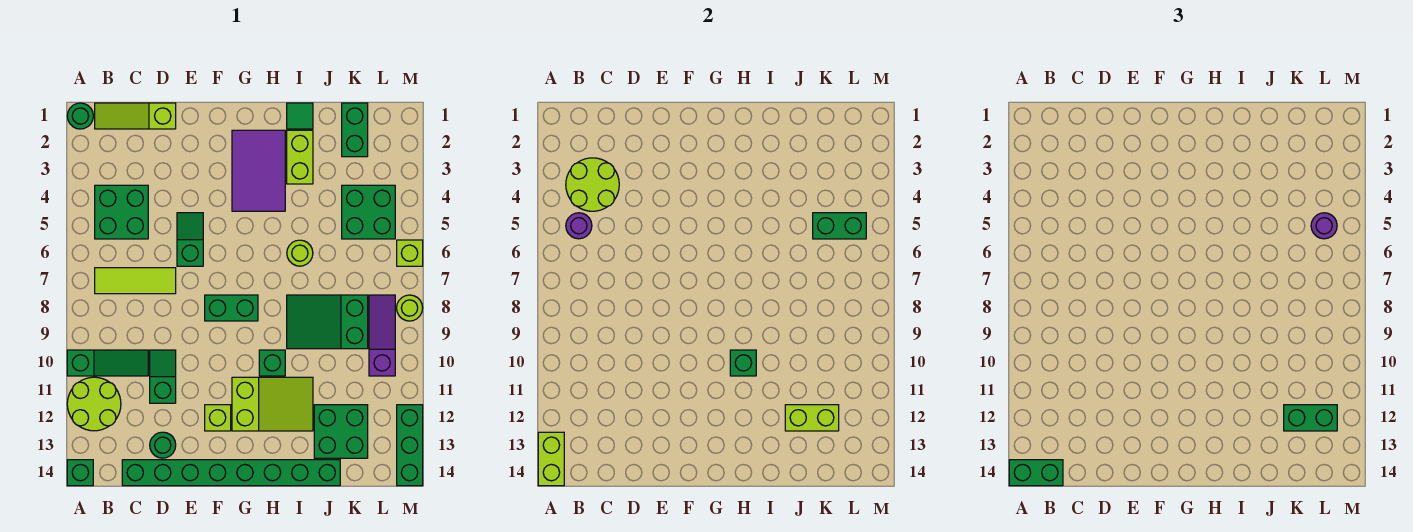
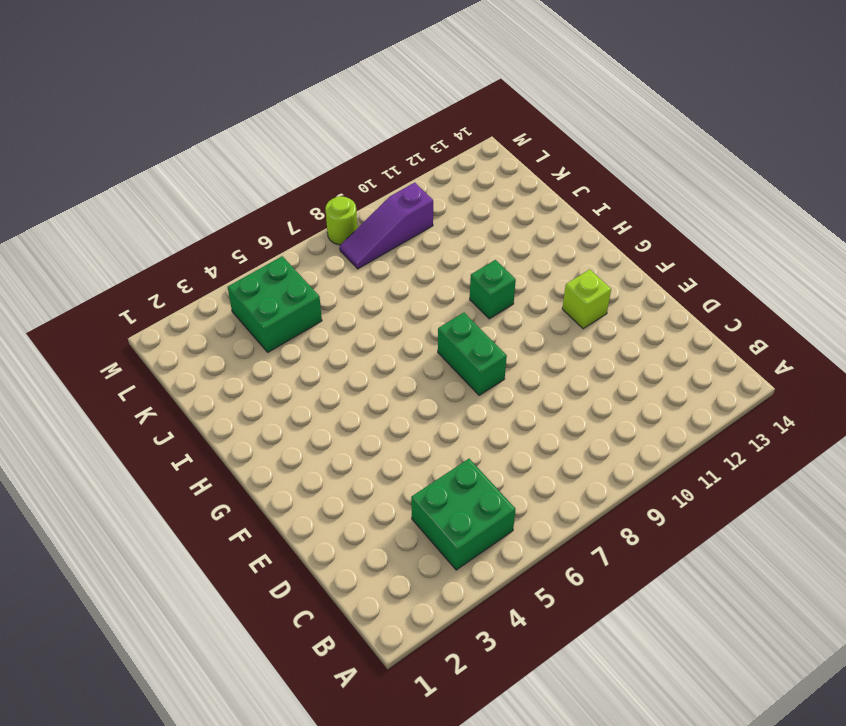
none -> green 1x1 round brick [67,103,93,129]
none -> green 1x3 slope [67,350,148,376]
none -> lime 2x2 round brick [67,377,121,431]
none -> green 1x1 brick [67,460,93,486]

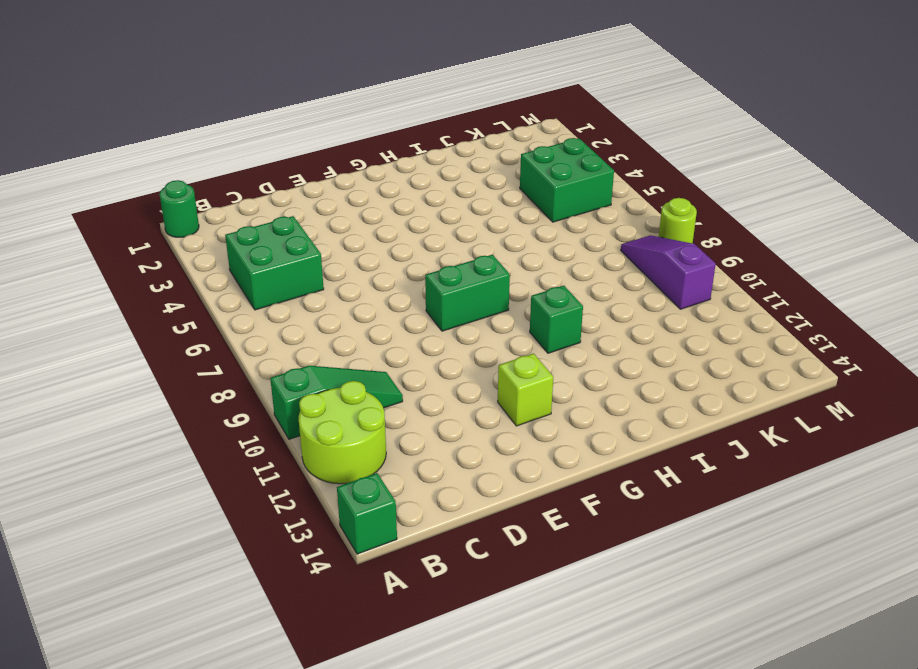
none -> lime 1x3 slope [95,103,176,129]
none -> lime 1x3 tile [95,268,176,294]
none -> green 1x8 brick [122,460,340,486]
none -> green 1x2 slope [150,350,176,403]

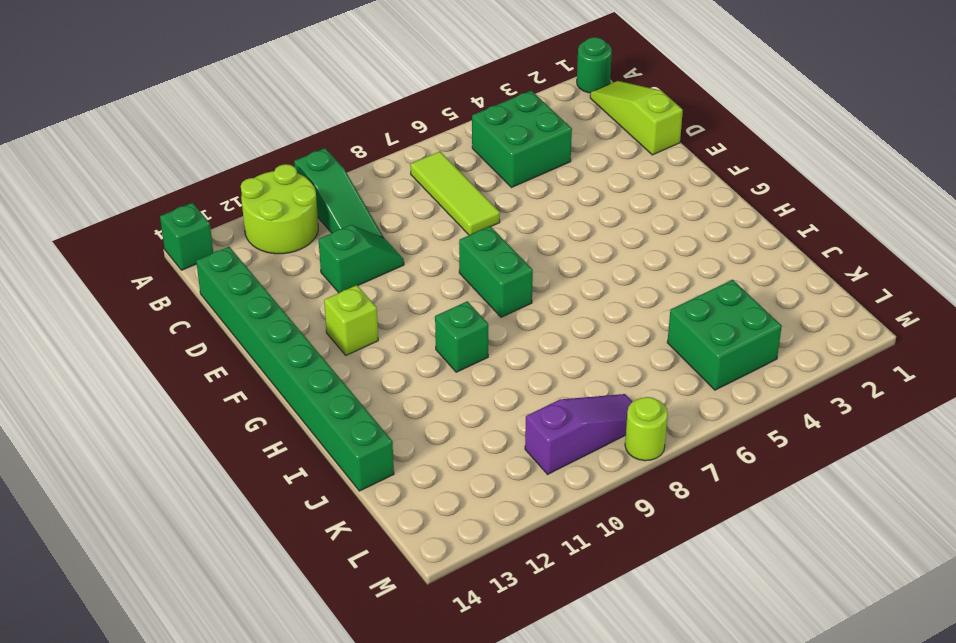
none -> green 1x1 round brick [150,432,176,458]
none -> green 1x2 slope [177,213,203,266]
none -> purple 2x3 tile [232,130,285,211]
none -> lime 2x3 slope [232,377,313,431]

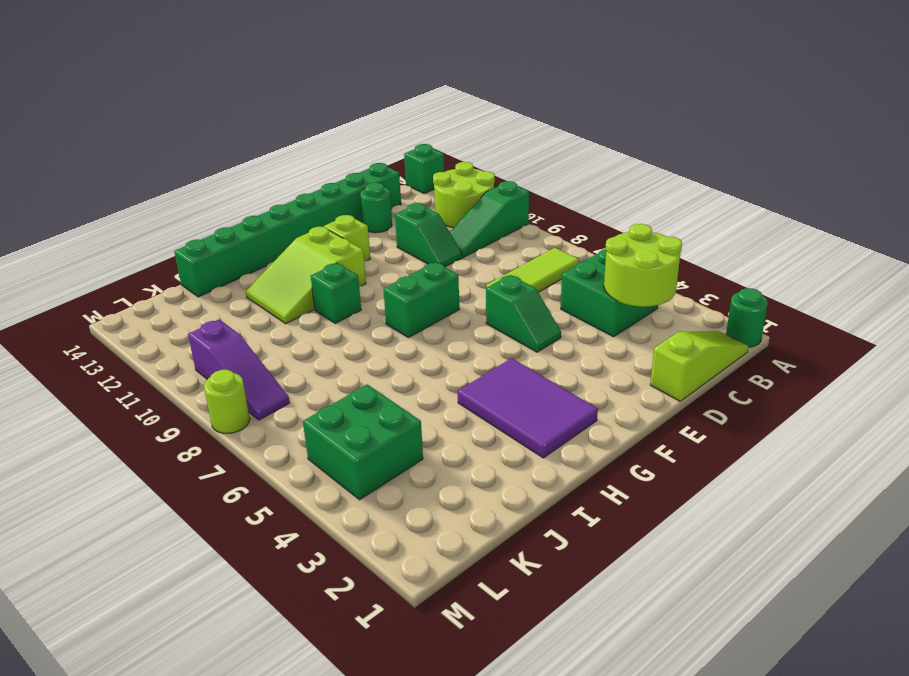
none -> green 1x1 tile [287,103,313,129]
none -> lime 1x2 brick [287,130,313,184]
none -> lime 1x1 round brick [287,240,313,266]
none -> green 2x3 slope [287,295,368,349]

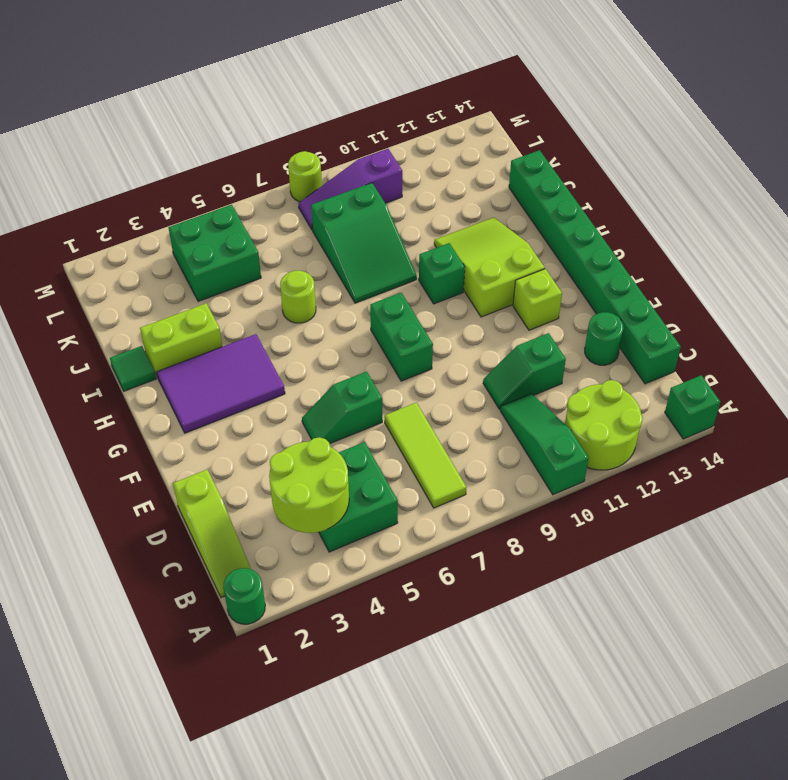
none -> green 2x2 brick [314,405,368,458]
none -> green 1x2 brick [342,103,368,157]
none -> lime 1x1 brick [397,240,423,266]
none -> green 1x3 brick [397,405,423,486]

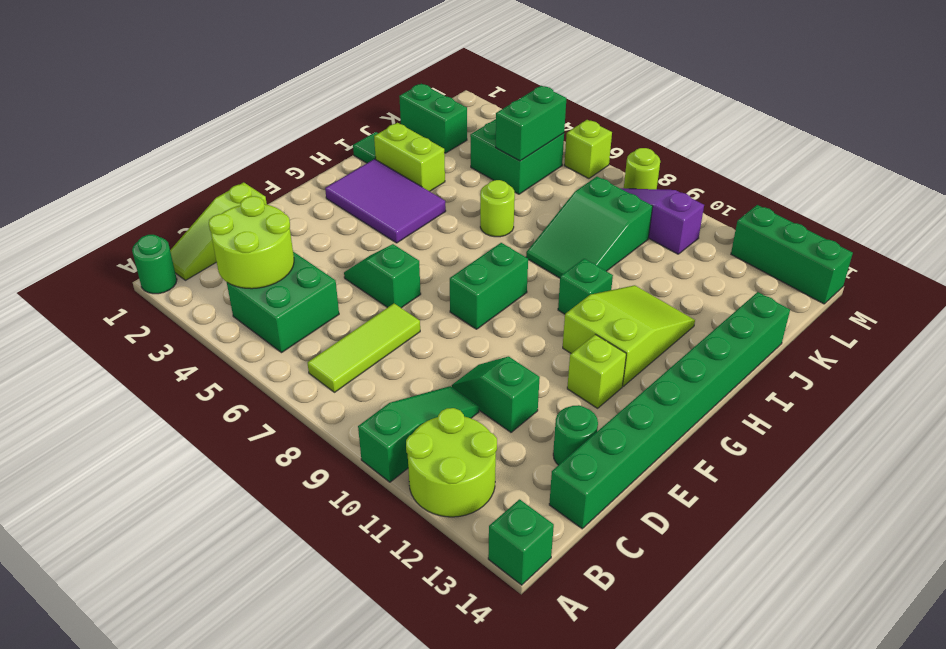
none -> green 2x2 brick [314,405,368,458]
none -> lime 1x2 brick [538,432,564,486]
none -> purple 1x1 round brick [566,213,592,239]
none -> green 1x1 brick [730,350,756,376]

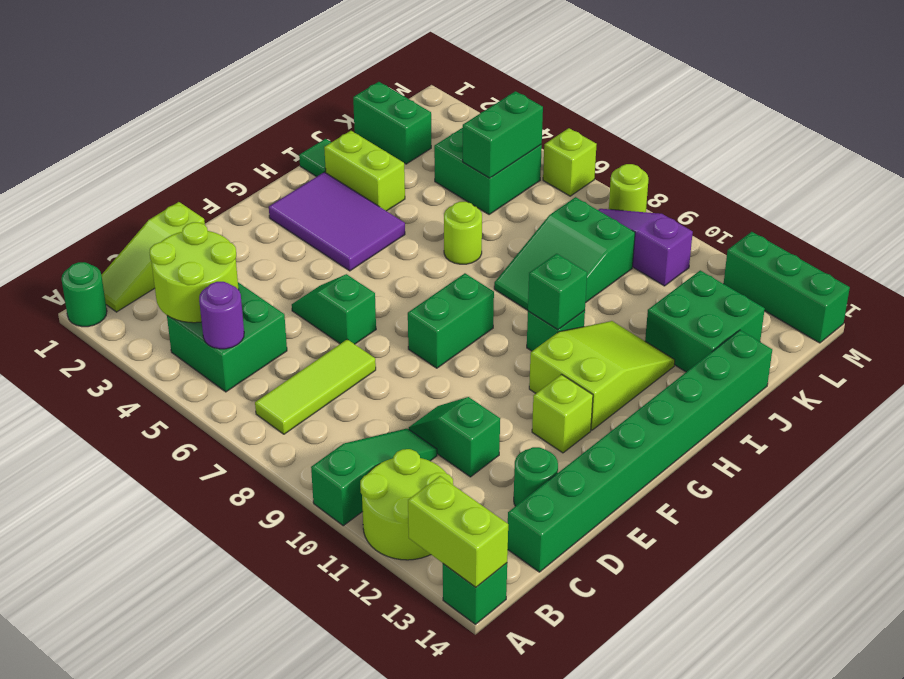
none -> lime 1x2 brick [785,405,839,431]
none -> green 1x2 brick [1009,460,1063,486]
none -> green 1x2 brick [1284,405,1337,431]
none -> purple 1x1 round brick [1311,213,1337,239]

